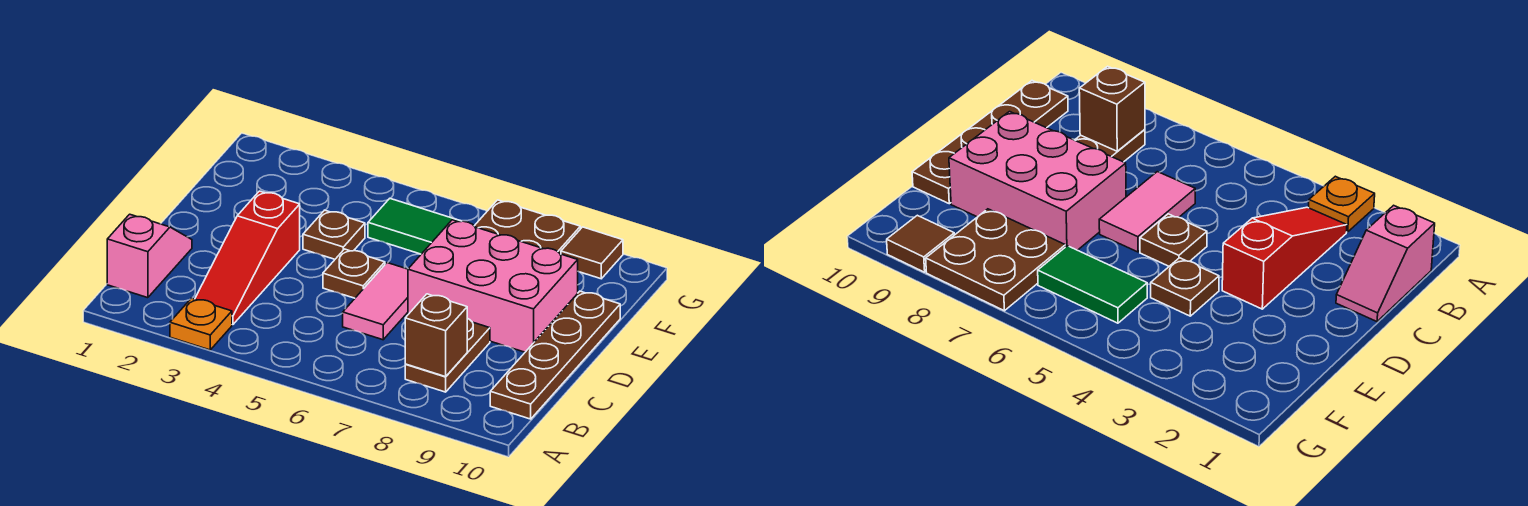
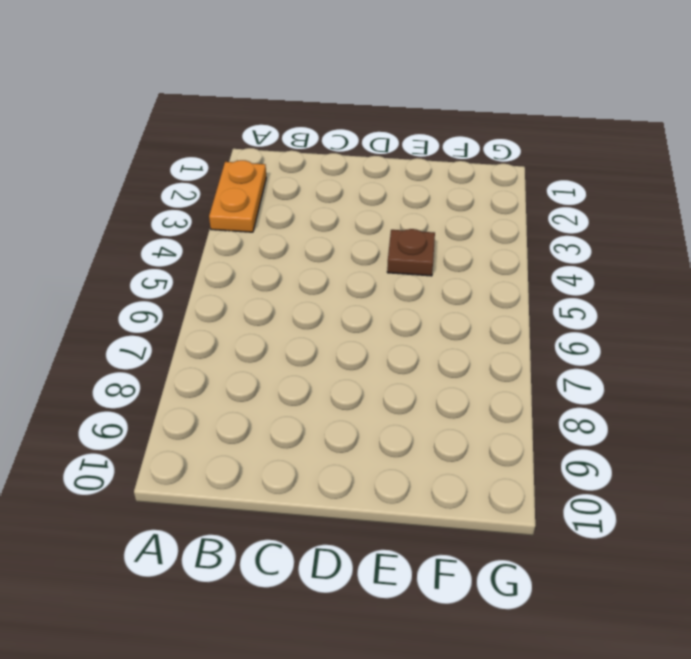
orange 1x2 plate [209,160,266,232] -> orange 1x1 plate [170,298,232,350]
none -> pink 1x2 slope [107,214,192,298]
none -> red 1x3 slope [195,191,300,325]
none -> brown 1x2 plate [405,318,490,392]

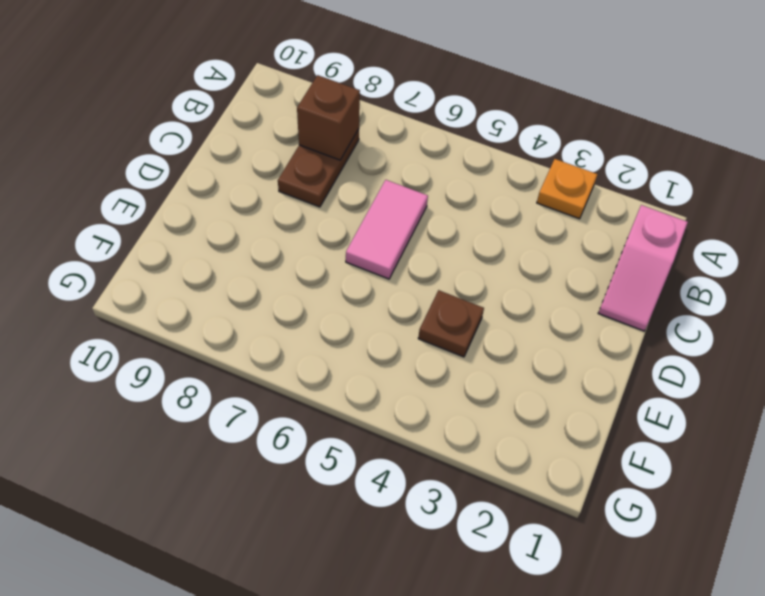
none -> red 1x3 slope [195,191,300,325]
none -> brown 1x4 plate [490,291,620,419]
none -> brown 1x1 plate [323,249,385,298]

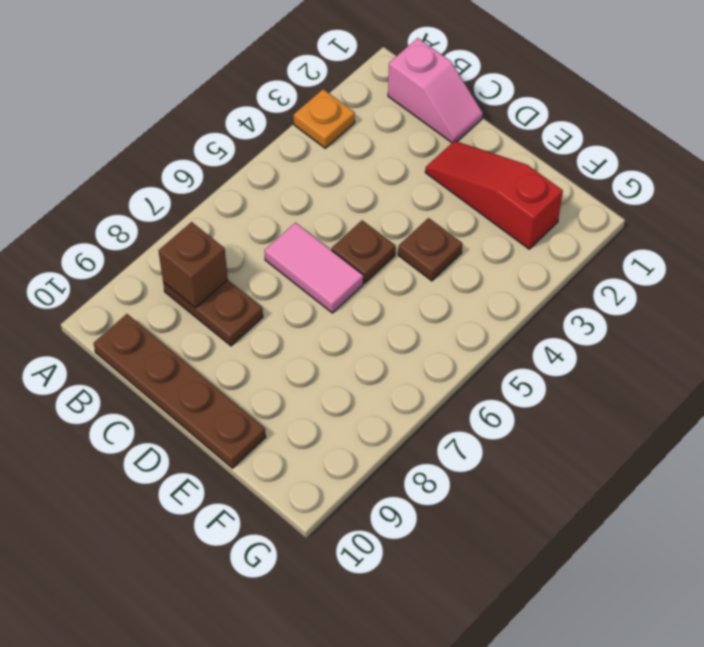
red 1x3 slope [425,141,563,249] -> red 1x3 slope moved to [195,191,300,325]
none -> pink 2x3 brick [408,220,578,352]
none -> green 1x2 tile [368,198,462,254]
none -> brown 2x2 plate [475,200,580,254]

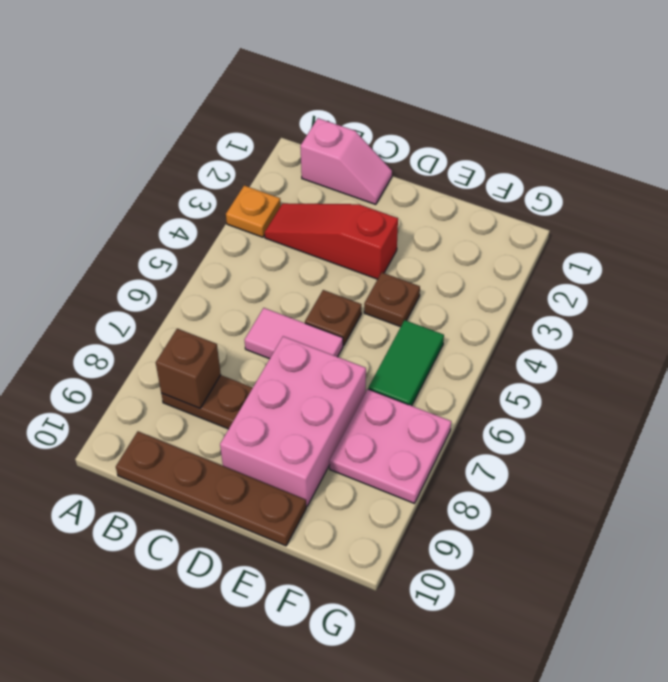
pink 2x2 plate [329,389,451,503] -> brown 2x2 plate [475,200,580,254]
none -> brown 1x1 tile [561,227,623,279]

